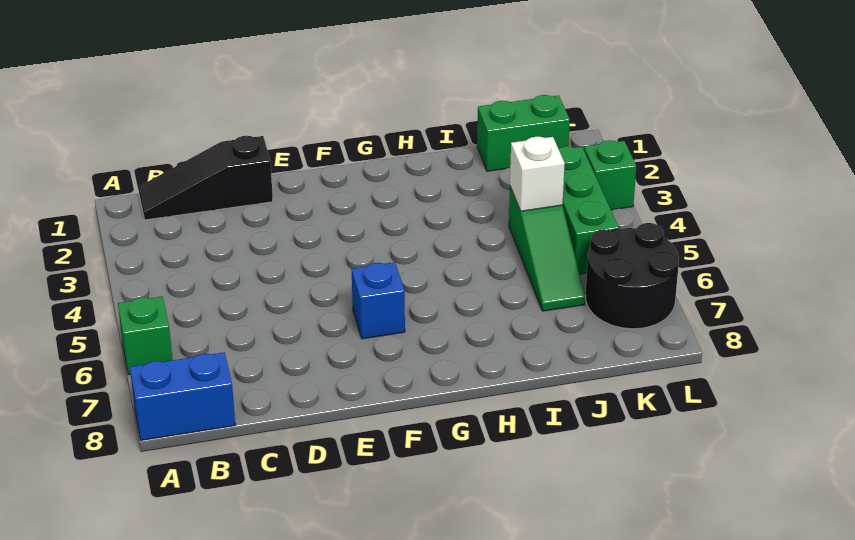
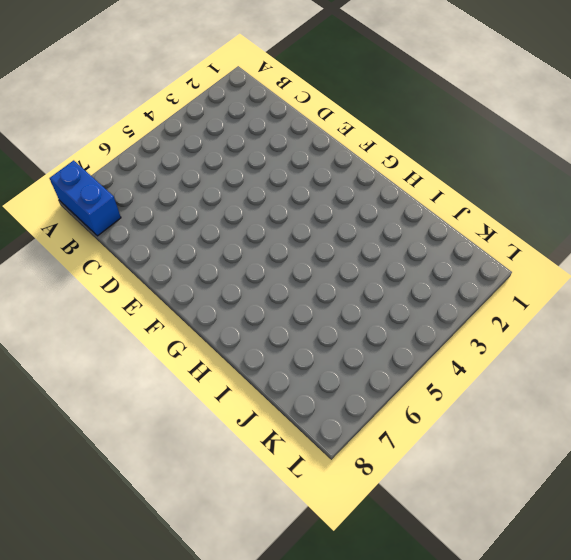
none -> green 1x1 brick [118,296,172,375]
none -> black 1x3 slope [138,136,273,220]

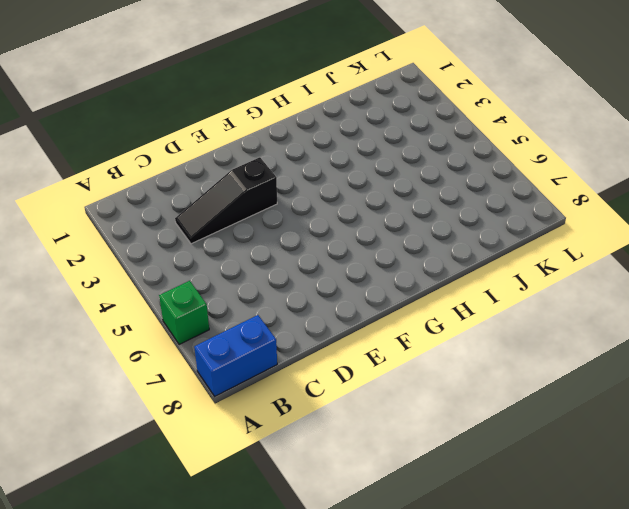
black 1x3 slope [175,157,277,244] -> black 1x3 slope moved to [138,136,273,220]
none -> blue 1x1 brick [352,262,405,339]
none -> green 1x2 brick [477,95,570,171]

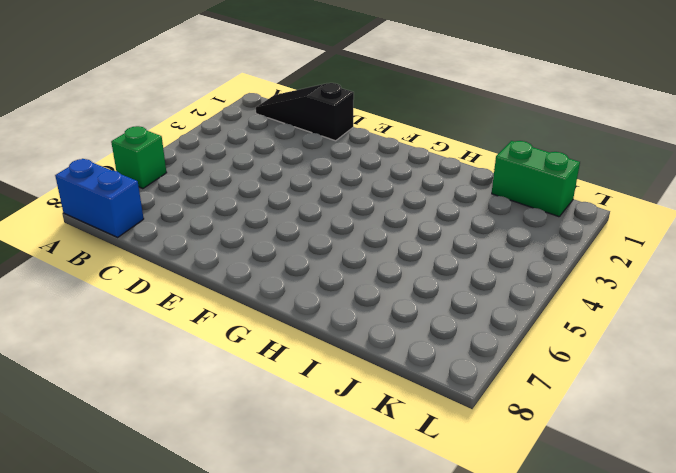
none -> blue 1x1 brick [352,262,405,339]
none -> green 1x3 slope [509,187,585,311]

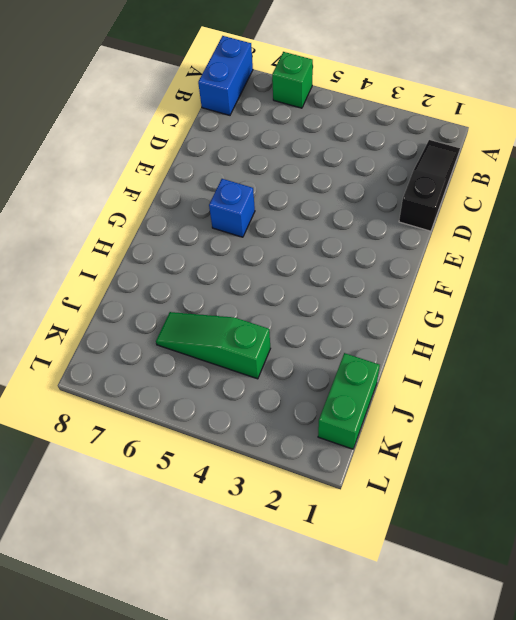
none -> green 1x3 brick [559,146,619,274]
none -> black 2x2 round brick [586,223,679,329]

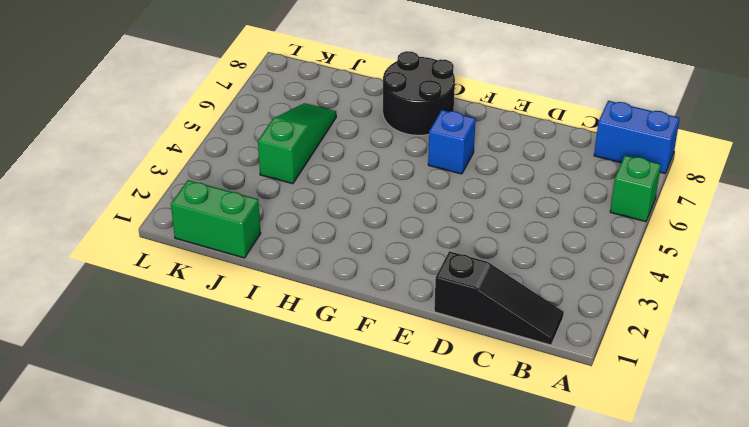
black 2x2 round brick [383,51,455,135] -> black 2x2 round brick moved to [586,223,679,329]
none -> green 1x3 brick [559,146,619,274]
none -> green 1x1 brick [584,140,636,210]

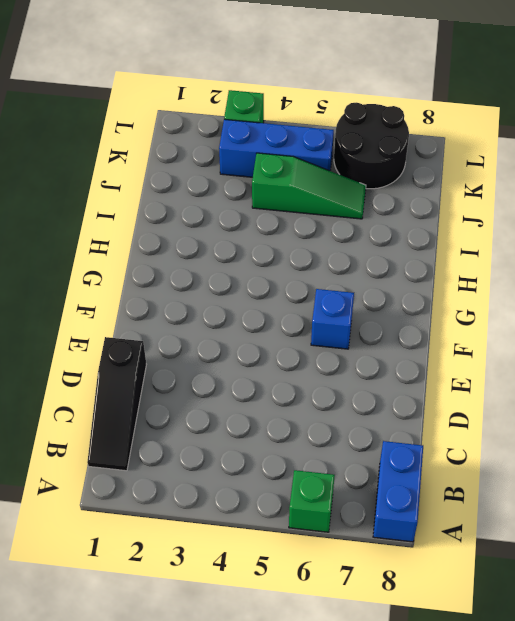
blue 1x3 brick [219,119,334,177] -> green 1x3 brick [559,146,619,274]
none -> green 1x2 brick [477,95,570,171]
none -> white 1x1 brick [510,137,565,211]

